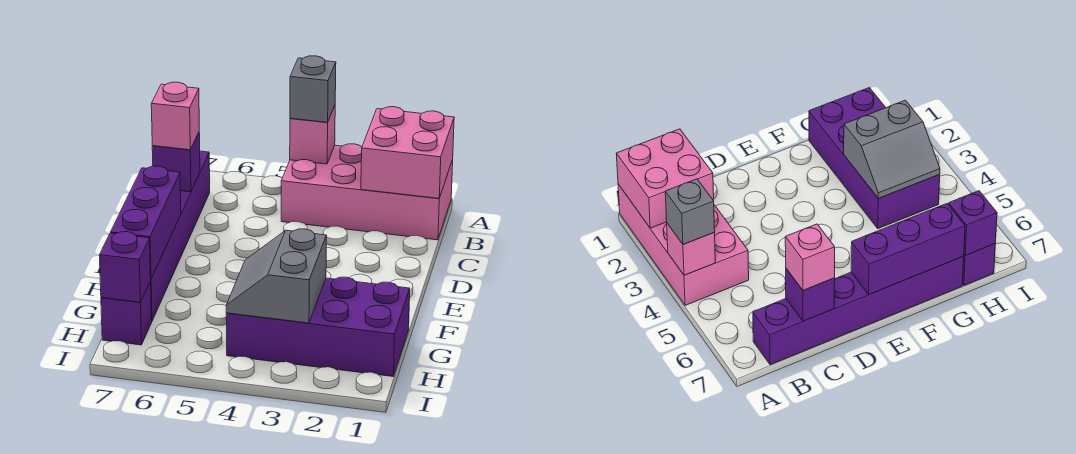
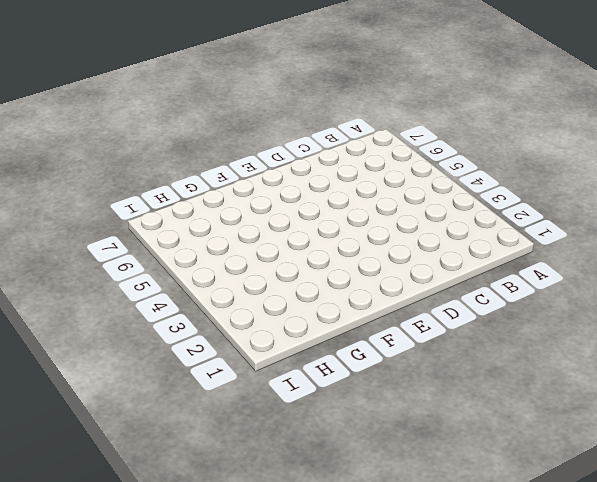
none -> pink 2x4 brick [281,144,453,240]
none -> purple 1x6 brick [151,151,210,321]
none -> purple 2x4 brick [226,277,410,376]

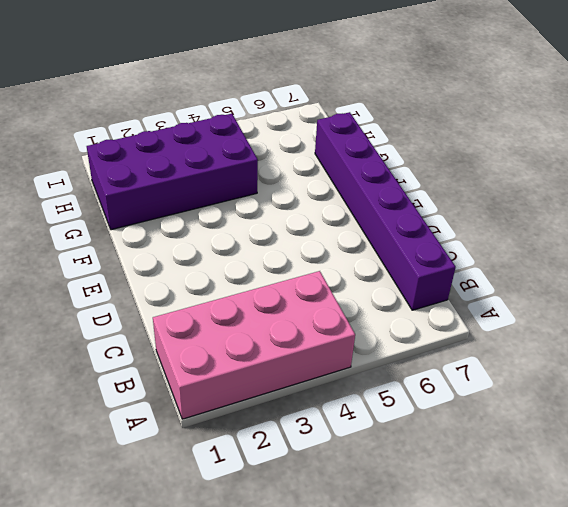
none -> purple 1x1 brick [101,281,152,345]
none -> pink 2x2 brick [361,107,454,198]
none -> pink 1x1 brick [290,106,335,164]

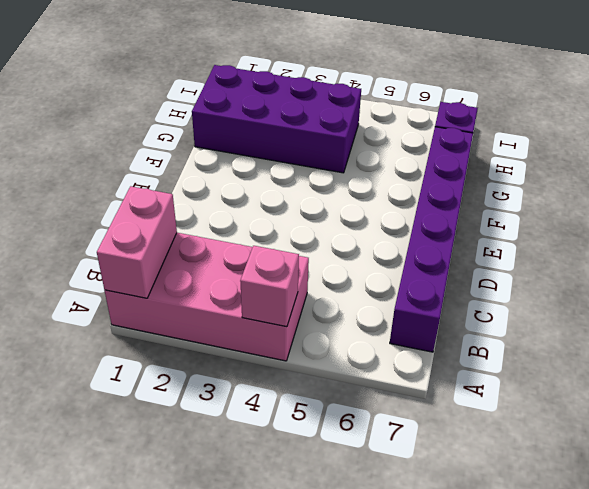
pink 1x2 brick [97,186,177,298] -> pink 2x2 brick [361,107,454,198]
none -> purple 1x1 brick [152,133,200,192]
none -> purple 1x3 brick [111,166,181,279]
none -> grey 2x2 slope [226,229,327,323]

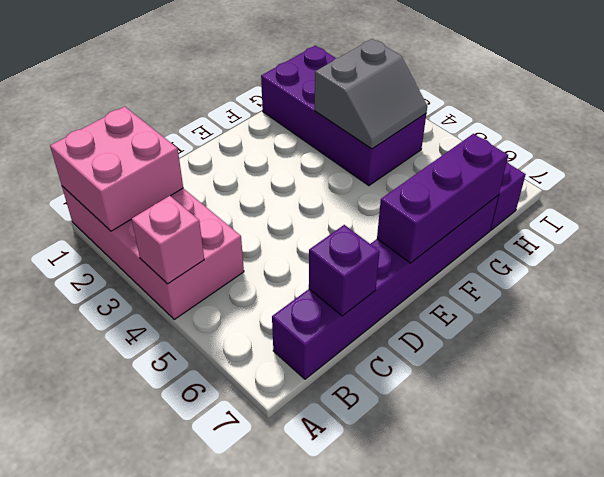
none -> purple 1x1 brick [99,232,151,302]
none -> grey 1x1 brick [290,56,336,122]
none -> pink 1x1 brick [151,82,199,150]

